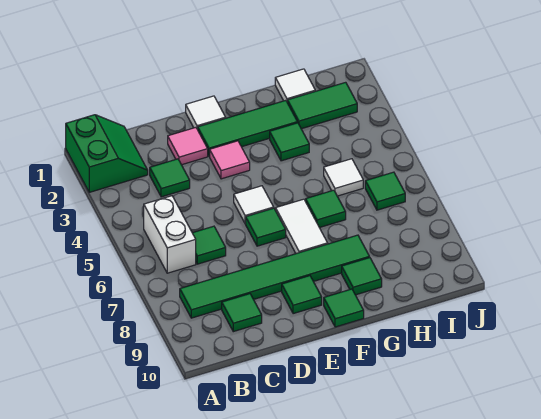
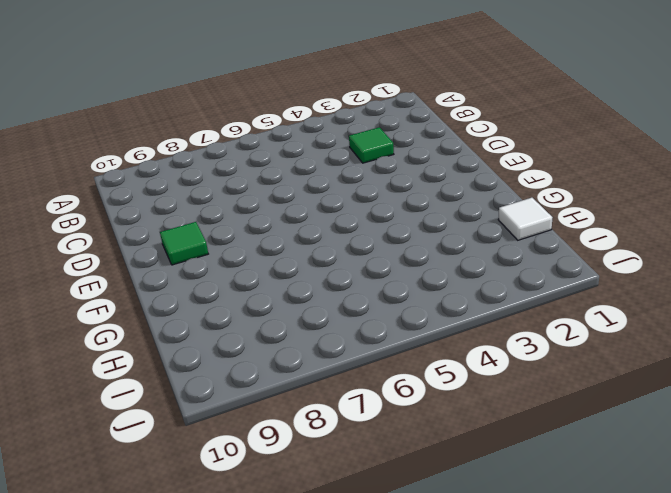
none -> green 2x2 slope [66,115,148,192]
none -> white 1x2 brick [144,196,196,273]
none -> green 1x6 tile [180,235,370,318]

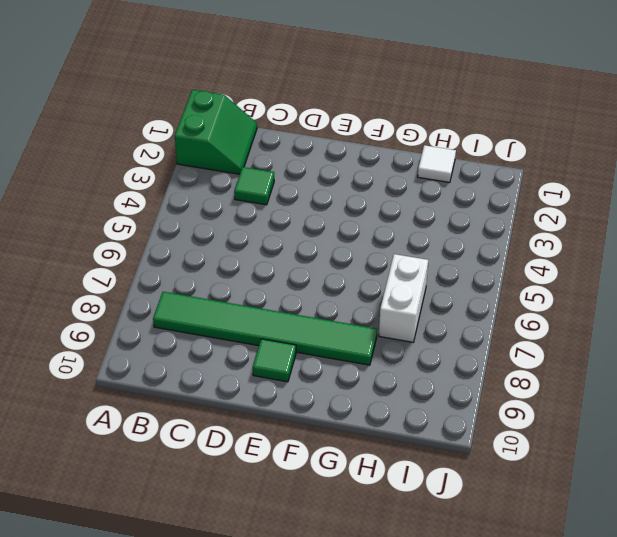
white 1x2 brick [379,254,428,342] -> white 1x2 brick moved to [144,196,196,273]
none -> green 1x1 tile [193,226,226,264]
none -> green 1x1 tile [222,294,262,332]
none -> pink 1x1 tile [168,128,208,165]

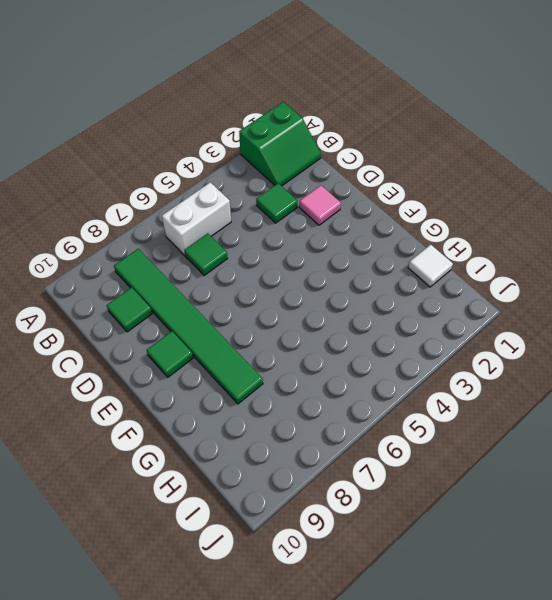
none -> white 1x1 tile [186,96,226,129]
none -> green 1x3 tile [198,100,297,156]
none -> pink 1x1 tile [210,141,250,179]

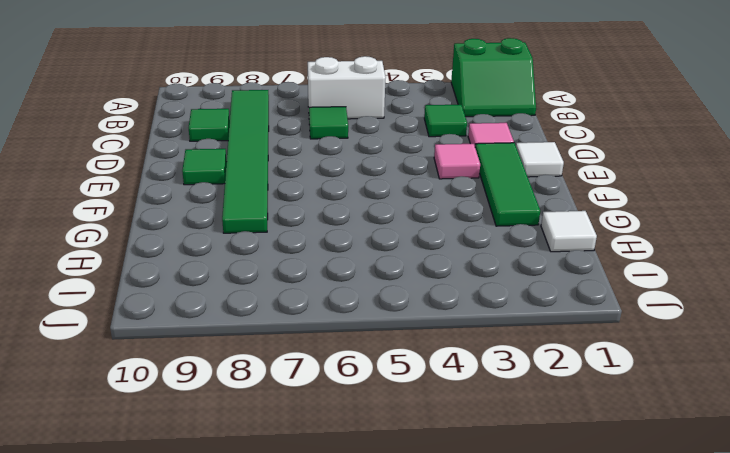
none -> white 1x1 tile [234,186,274,224]
none -> green 1x1 tile [246,208,286,246]
none -> white 1x2 tile [276,199,328,254]

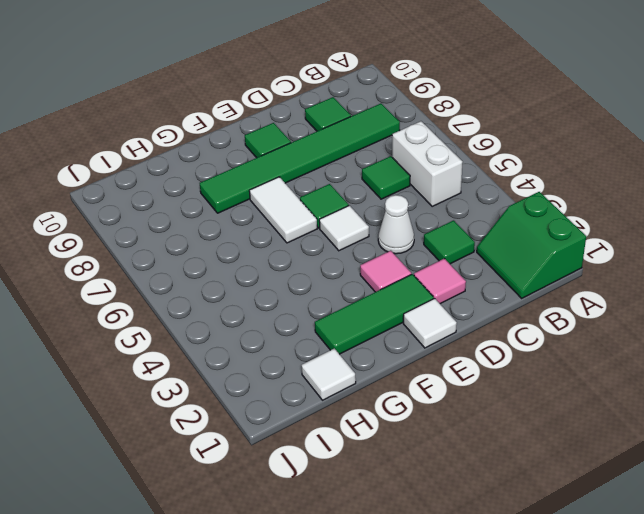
white 1x1 cone [378,195,414,254] -> none
none -> green 1x1 tile [324,289,364,327]
none -> green 1x1 tile [270,123,309,161]
none -> green 1x1 tile [306,190,346,228]

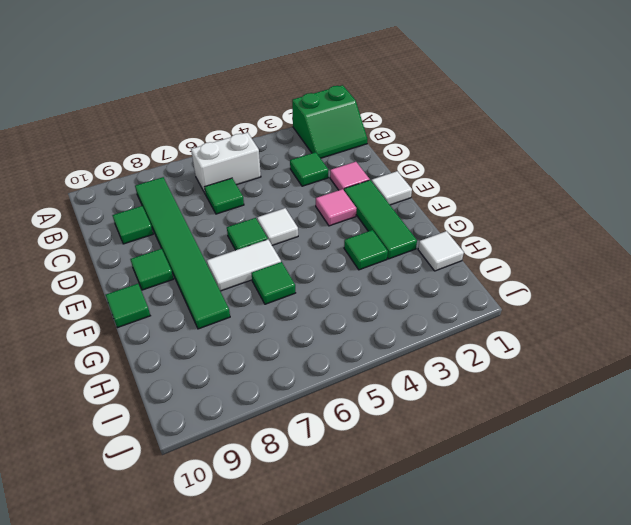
none -> green 1x1 tile [342,258,382,295]
none -> green 1x2 tile [287,82,357,129]
none -> white 1x1 tile [324,159,363,196]

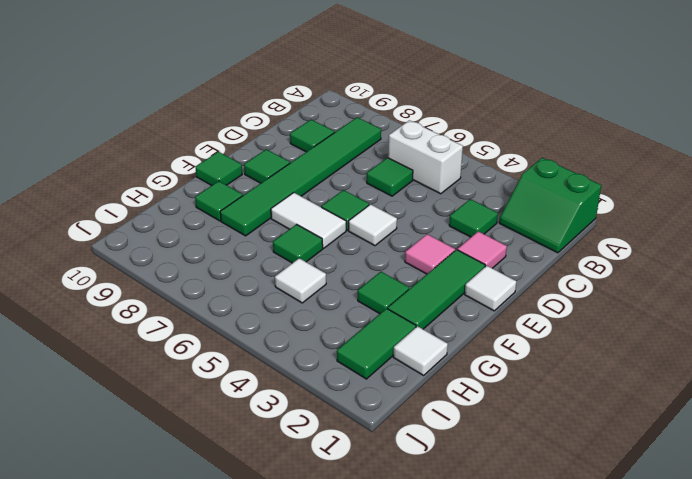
none -> green 1x1 tile [365,172,405,210]

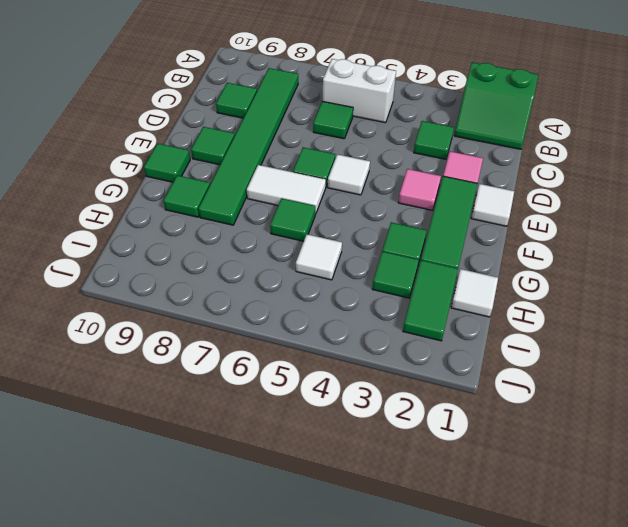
green 1x1 tile [372,251,419,298] -> green 1x1 tile moved to [365,172,405,210]

